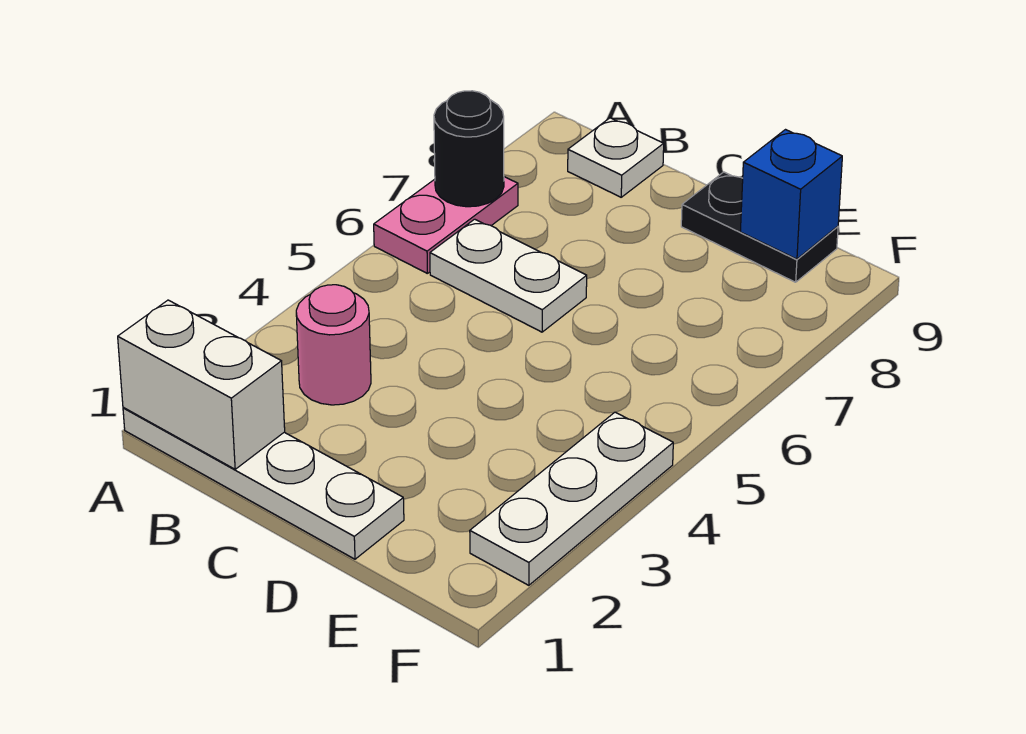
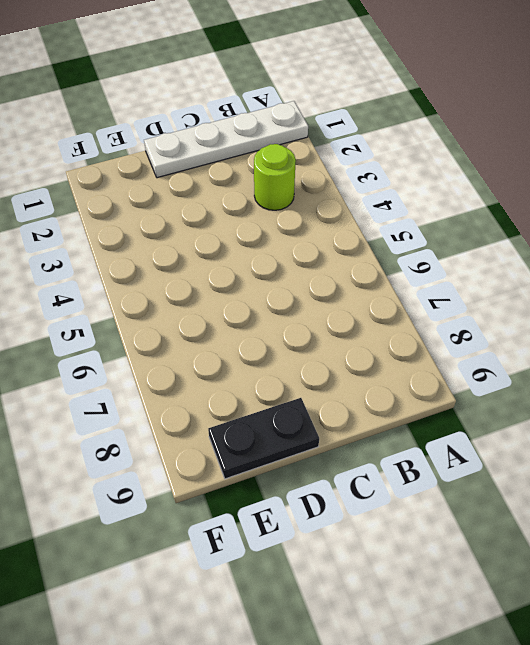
lime 1x1 round brick [254,144,296,210] -> pink 1x1 round brick [296,285,371,405]
none -> pink 1x2 plate [374,177,518,273]
none -> white 1x2 plate [430,219,587,332]

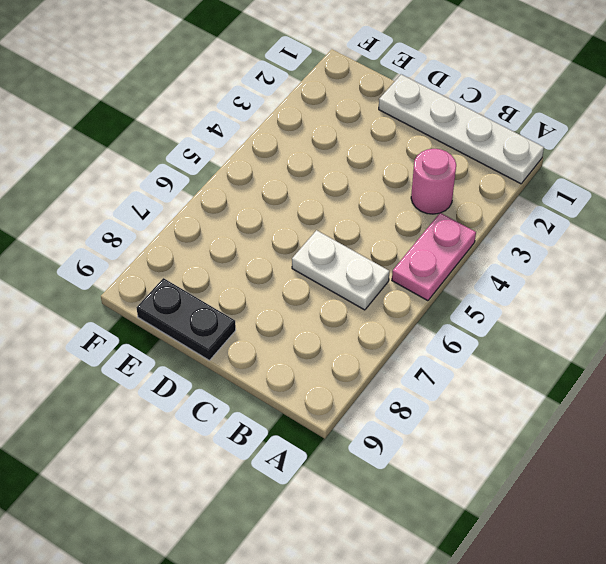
pink 1x2 plate [392,213,476,301] -> pink 1x2 plate moved to [374,177,518,273]
none -> white 1x1 plate [568,118,664,197]
none -> white 1x3 plate [470,412,673,585]

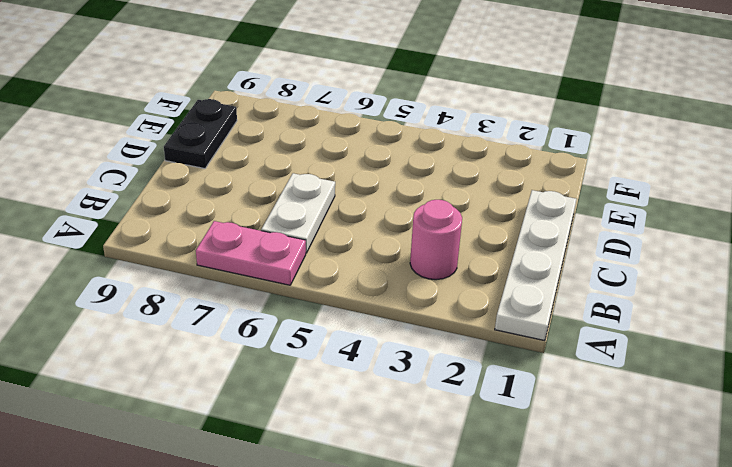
none -> white 1x1 plate [568,118,664,197]
none -> white 1x3 plate [470,412,673,585]

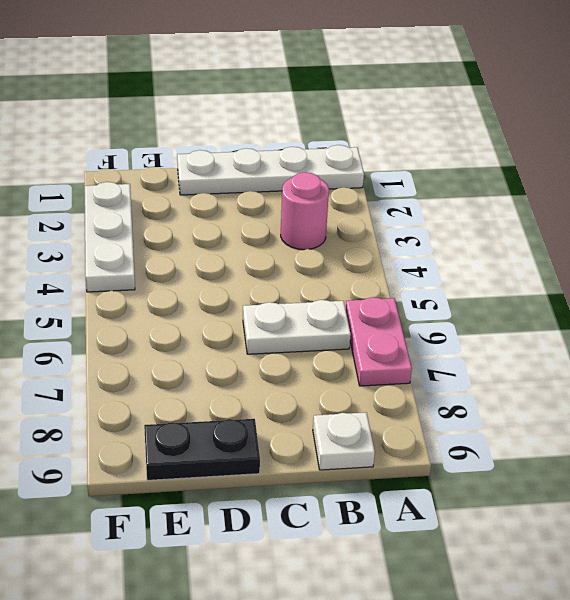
none -> white 1x2 brick [118,300,285,469]
none -> black 1x1 round brick [434,91,504,207]

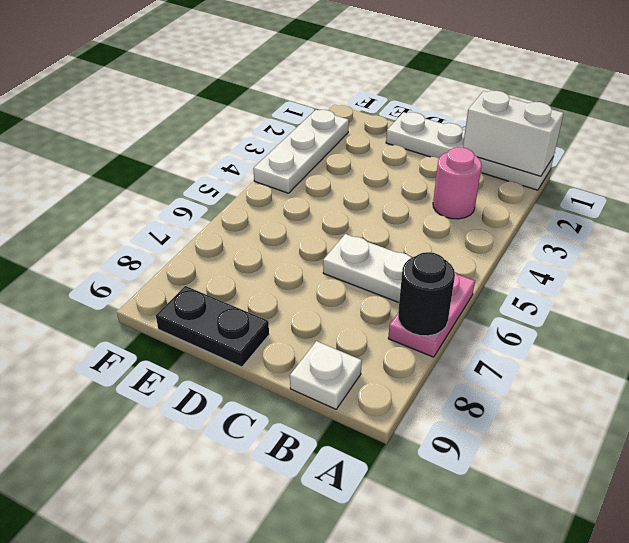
none -> blue 1x1 brick [740,130,842,259]

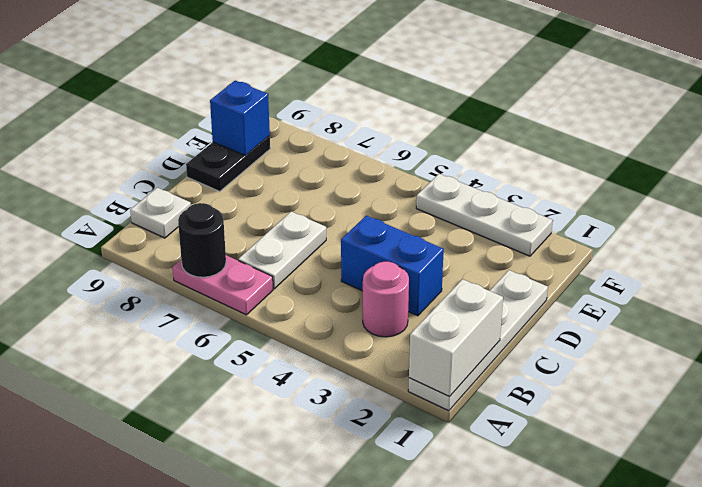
blue 1x2 brick [341,216,444,316] -> none

